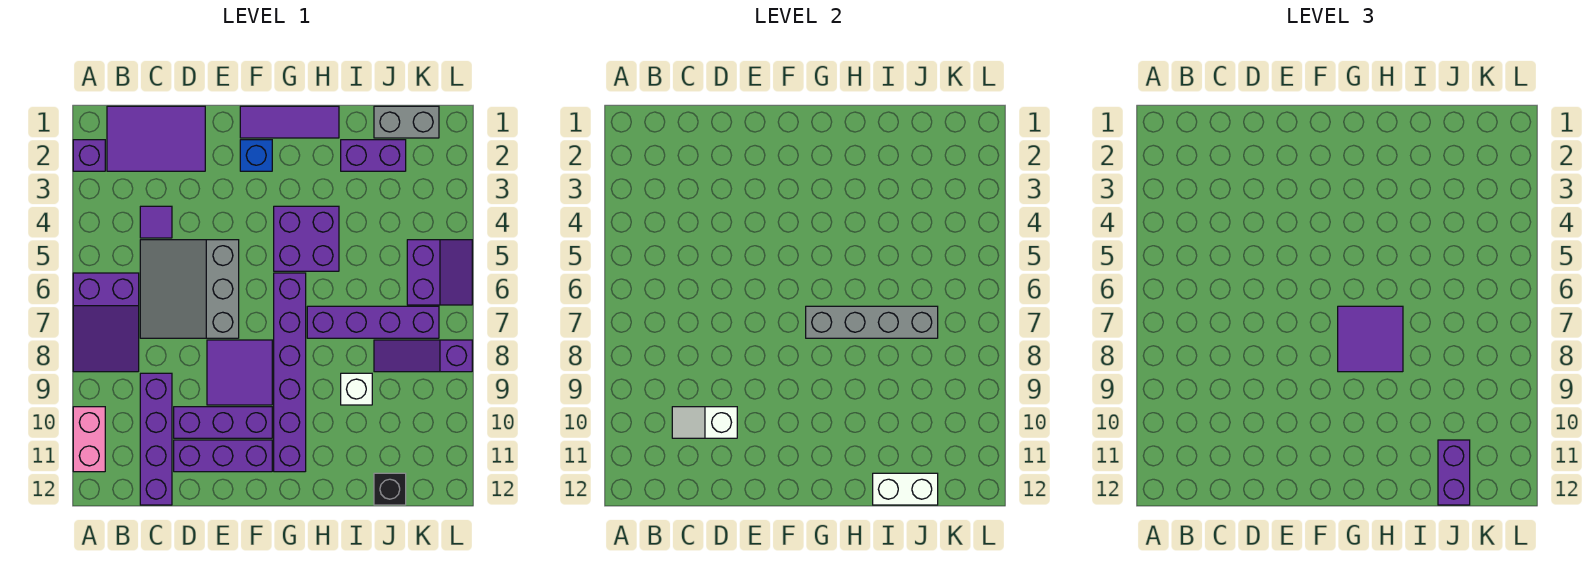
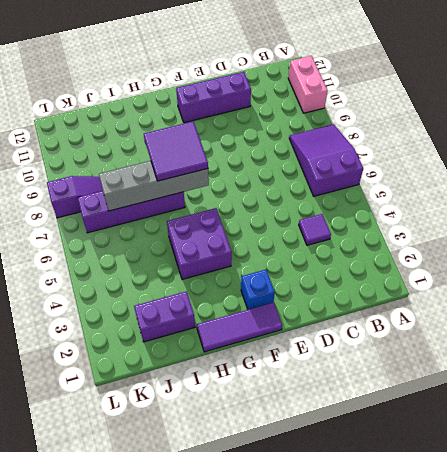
none -> purple 1x1 brick [73,140,105,171]
none -> purple 2x3 tile [107,106,205,171]
none -> grey 3x3 slope [140,240,239,338]

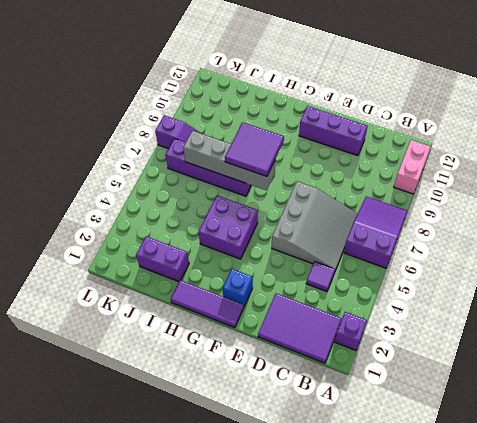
none -> purple 1x4 brick [140,373,172,505]
none -> purple 1x3 brick [174,407,272,438]
none -> purple 2x2 tile [207,340,272,405]

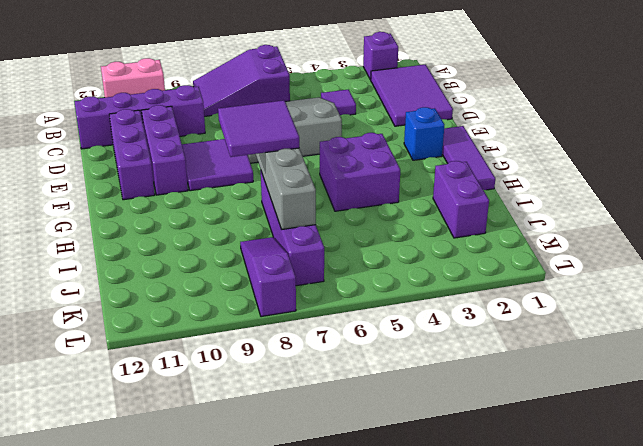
none -> purple 1x6 brick [274,273,306,472]
none -> white 1x1 brick [341,373,372,405]
none -> grey 1x2 brick [374,106,439,138]

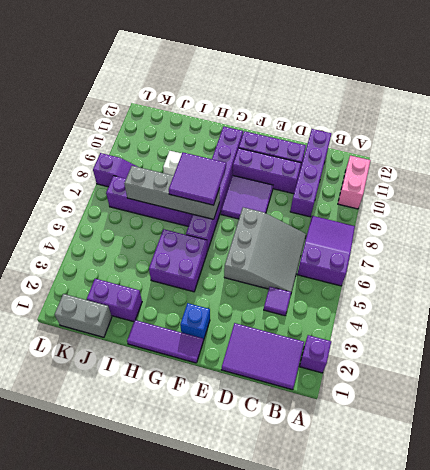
none -> black 1x1 brick [374,473,406,505]
none -> purple 2x2 slope [407,240,472,305]
none -> white 1x2 slope [672,407,737,438]

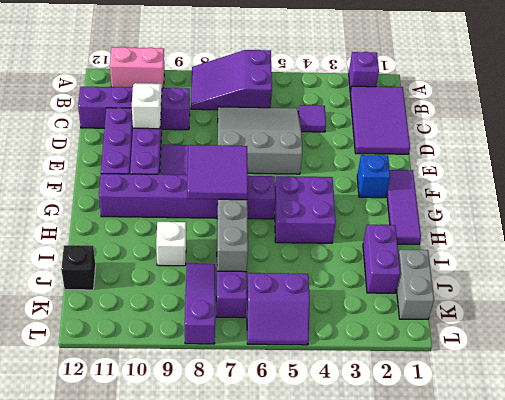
none -> white 1x2 brick [873,473,938,505]
none -> purple 1x2 brick [1438,440,1470,505]

